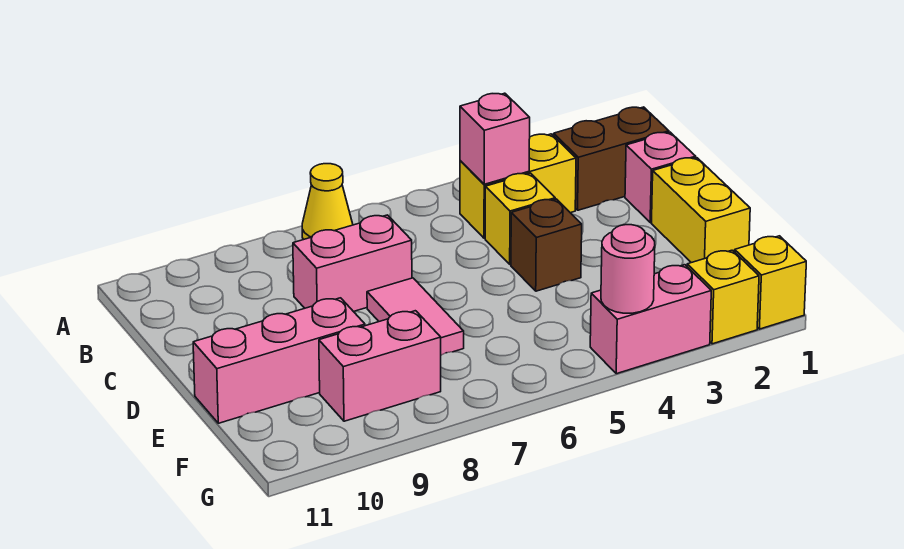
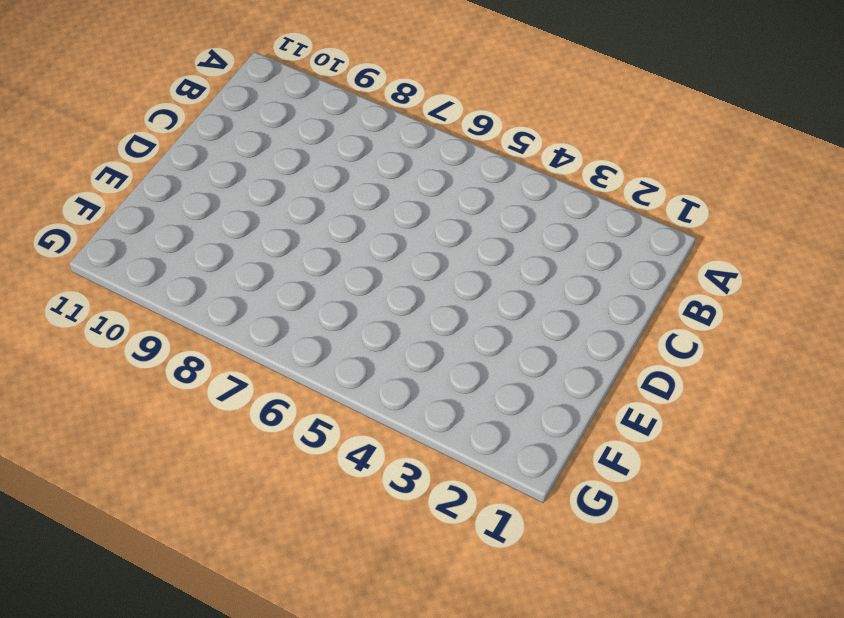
none -> yellow 1x1 cone [302,164,353,240]
none -> brown 1x2 brick [554,107,669,210]
none -> yellow 1x2 brick [460,134,576,238]

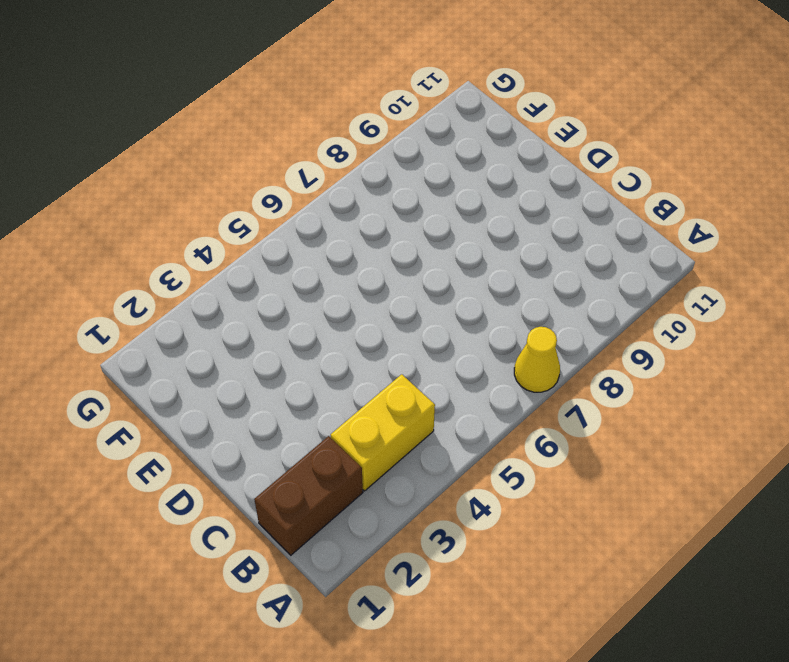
none -> pink 1x1 brick [625,132,696,222]
none -> yellow 1x1 brick [485,173,555,264]
none -> pink 1x2 brick [293,215,412,312]

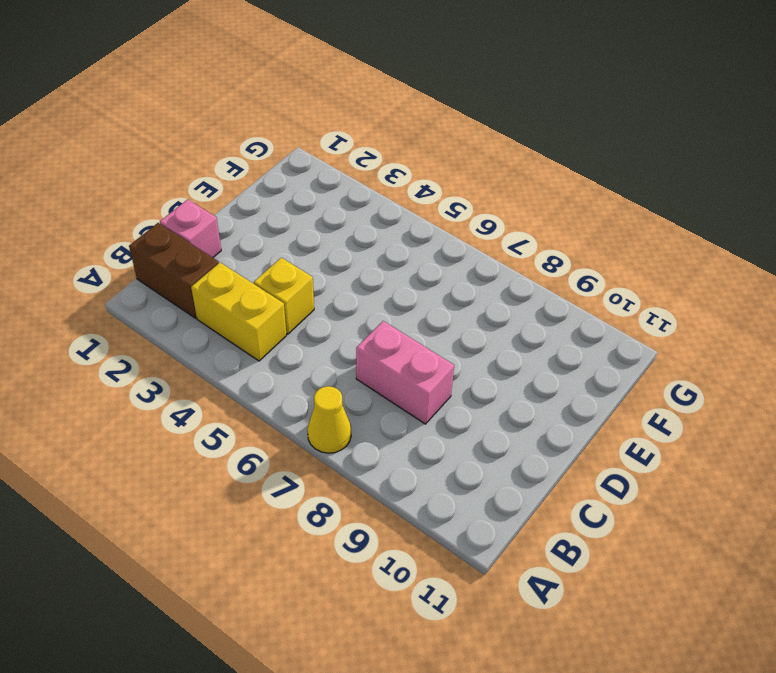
none -> yellow 1x2 brick [651,158,750,263]
none -> brown 1x1 brick [511,199,582,291]
none -> pink 1x2 tile [367,278,464,355]

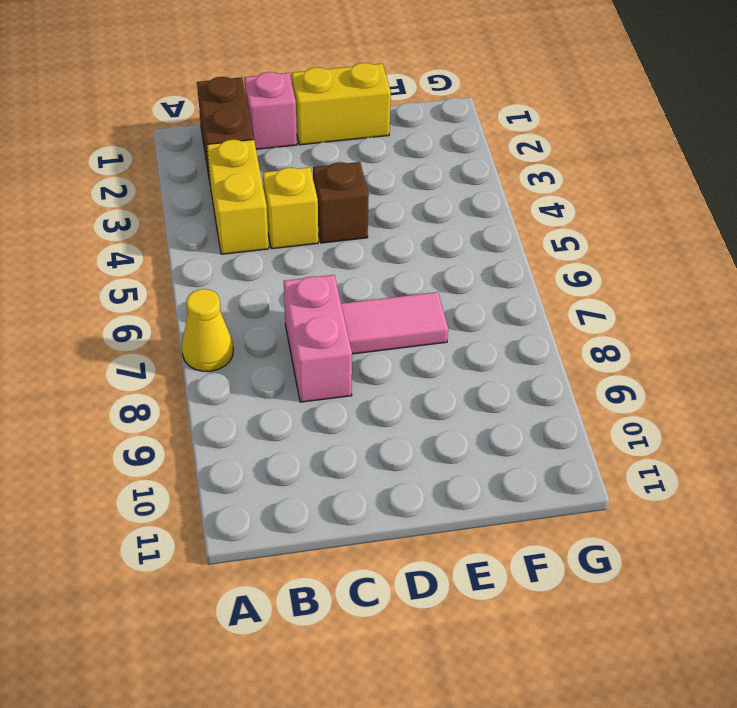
none -> pink 1x3 brick [193,298,365,423]
none -> pink 1x2 brick [319,311,441,421]
none -> yellow 1x1 brick [735,236,806,329]

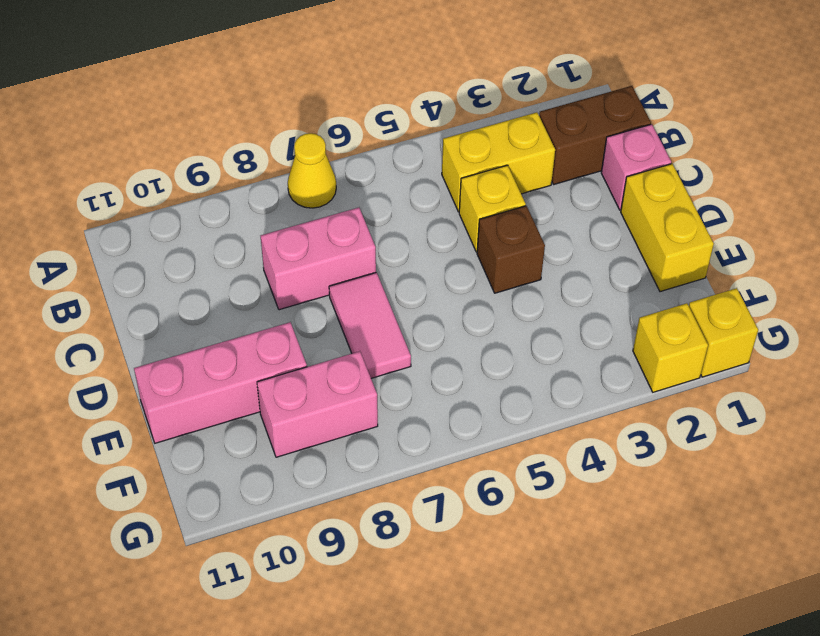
none -> pink 1x2 brick [590,265,711,374]
none -> pink 1x1 brick [460,93,530,184]
none -> pink 1x1 round brick [601,225,655,313]

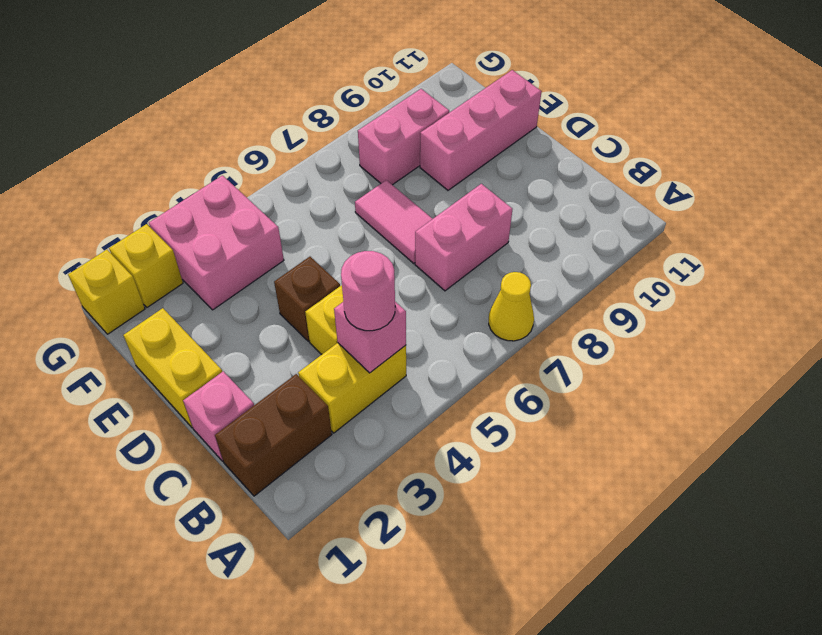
pink 1x1 round brick [341,251,395,331] -> pink 1x1 round brick moved to [601,225,655,313]
pink 2x2 brick [149,175,284,310] -> pink 1x2 brick [590,265,711,374]

